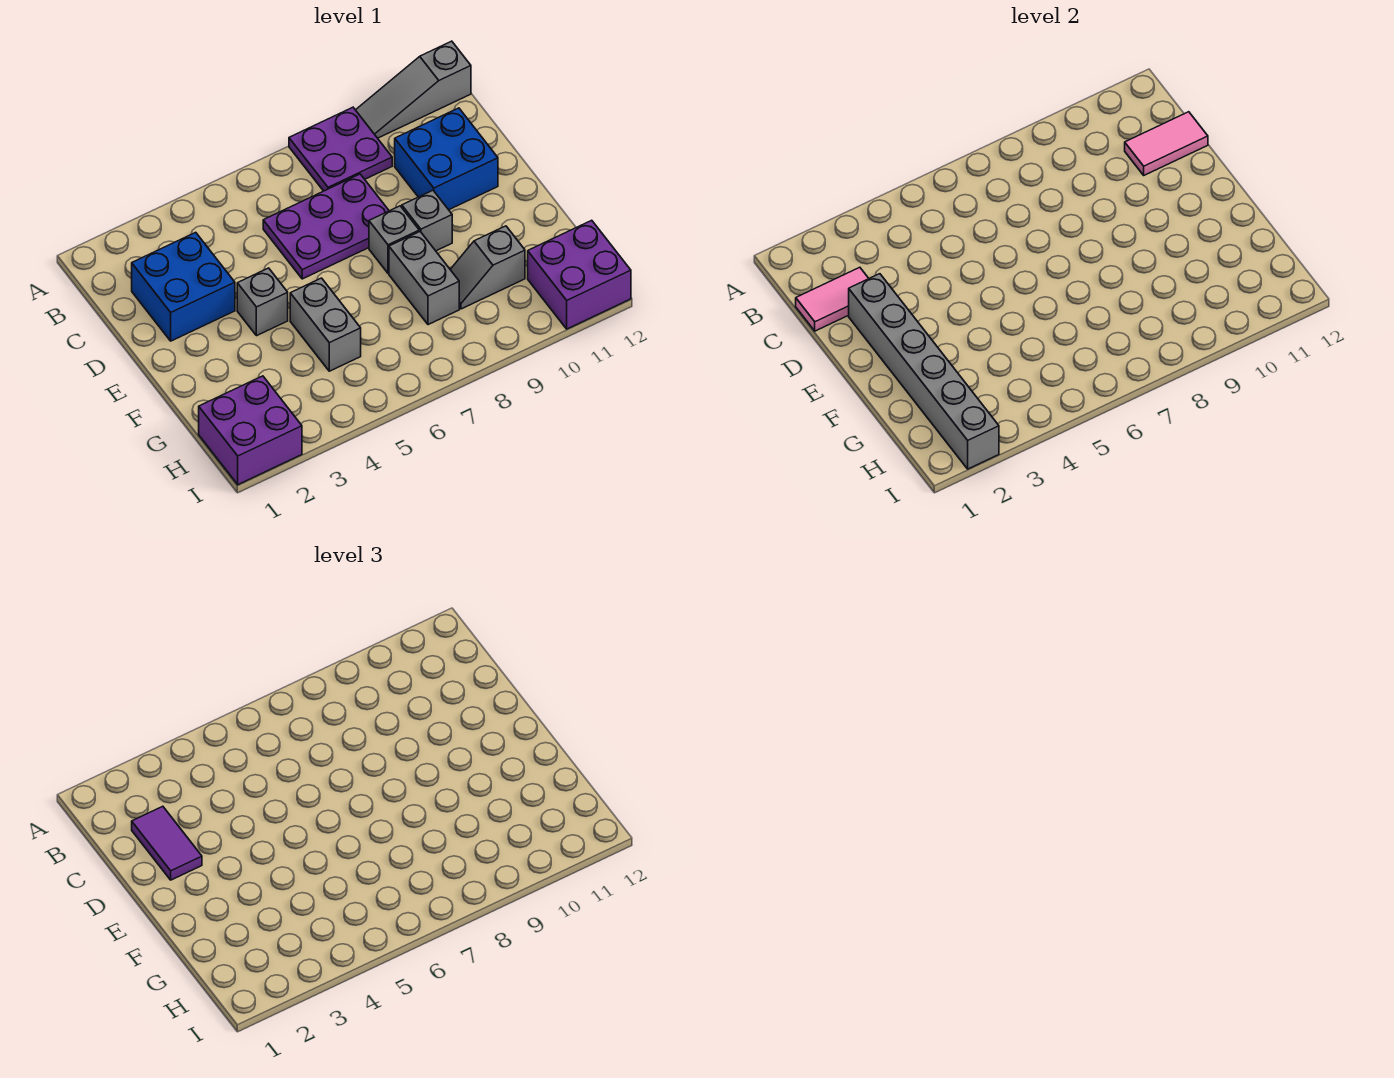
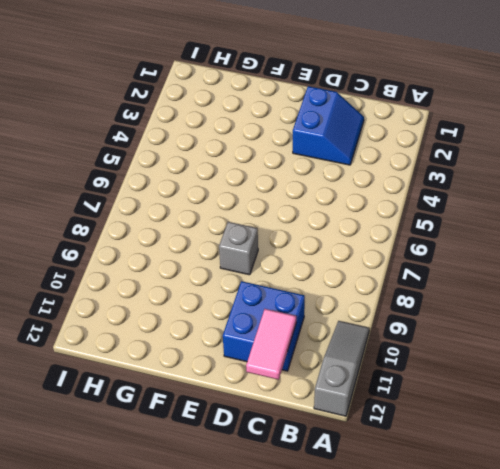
blue 2x2 slope [293,86,364,165] -> blue 2x2 brick [132,232,235,341]
none -> purple 2x2 plate [289,107,392,191]
none -> purple 2x3 plate [263,174,389,279]
none -> grey 1x1 brick [237,268,288,336]

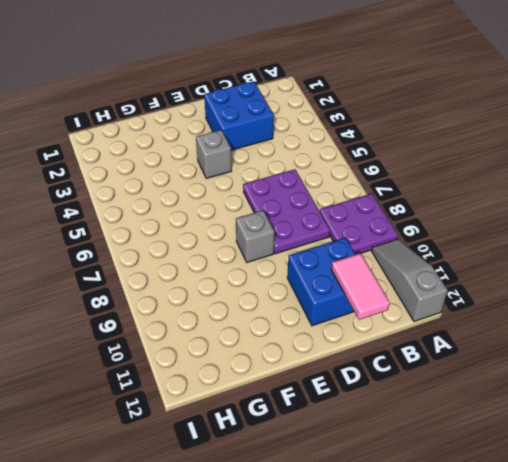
none -> grey 1x1 brick [402,190,452,251]
none -> grey 1x2 brick [290,278,361,371]
none -> grey 1x2 brick [389,232,459,325]

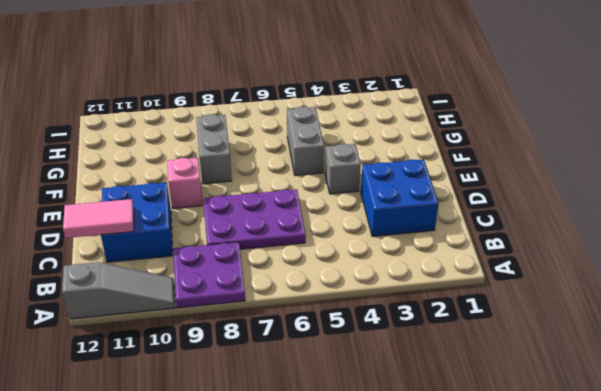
pink 1x1 brick [168,158,203,208] -> grey 1x1 brick [402,190,452,251]
none -> grey 1x1 brick [369,206,419,273]
none -> grey 1x2 slope [450,226,525,309]
none -> purple 2x2 brick [199,376,302,485]

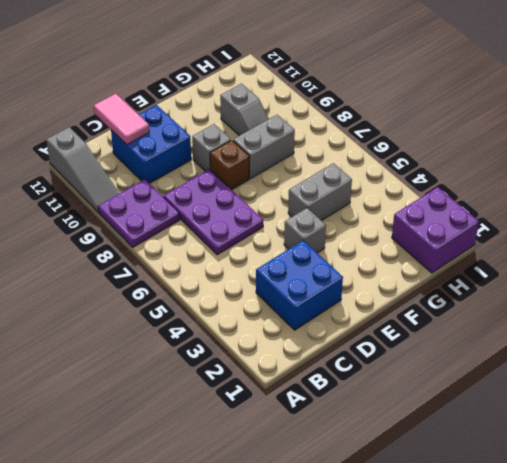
brown 1x1 brick [210,140,249,190] -> grey 1x1 brick [369,206,419,273]
none -> purple 2x2 brick [528,220,631,329]
none -> pink 1x2 tile [796,267,869,331]
none -> grey 1x6 brick [849,274,999,469]

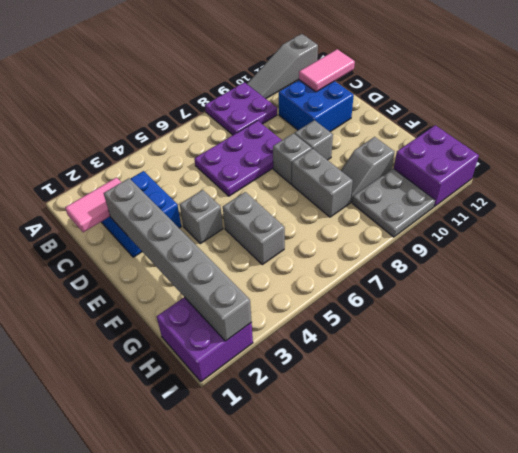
grey 2x2 plate [352,169,435,237] -> none
none -> purple 1x2 tile [132,806,202,880]

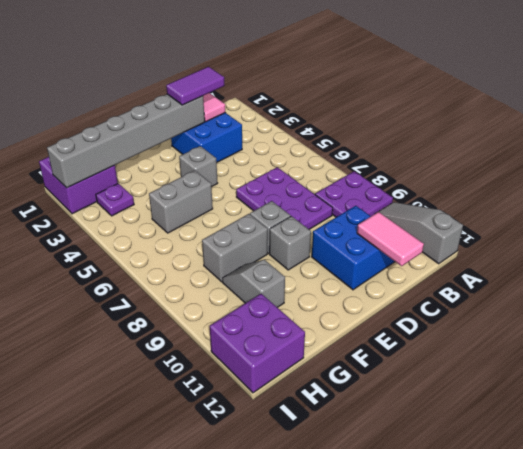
purple 1x1 plate [96,183,134,216] -> none

